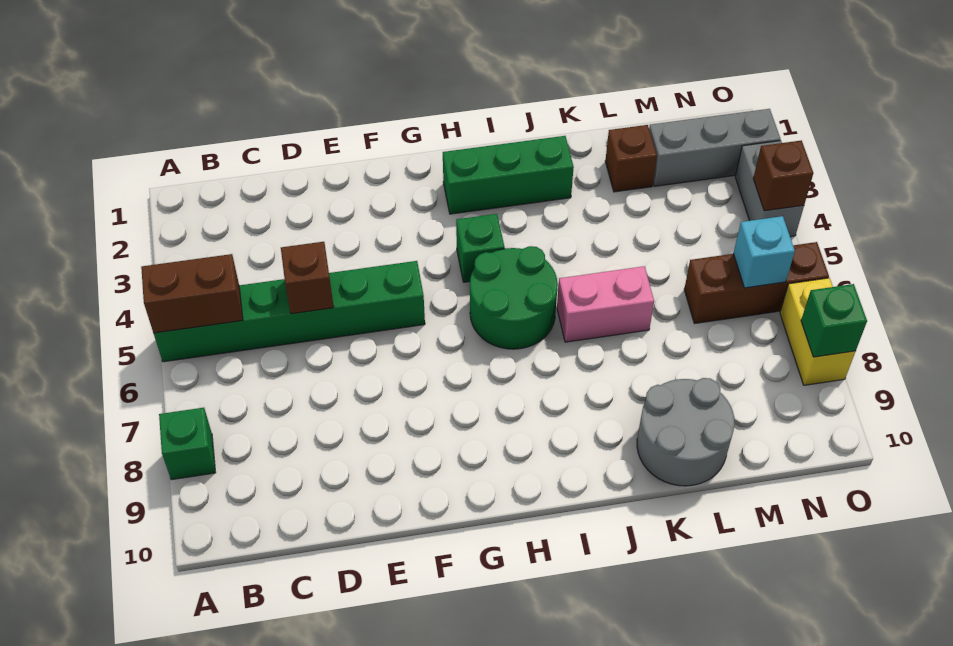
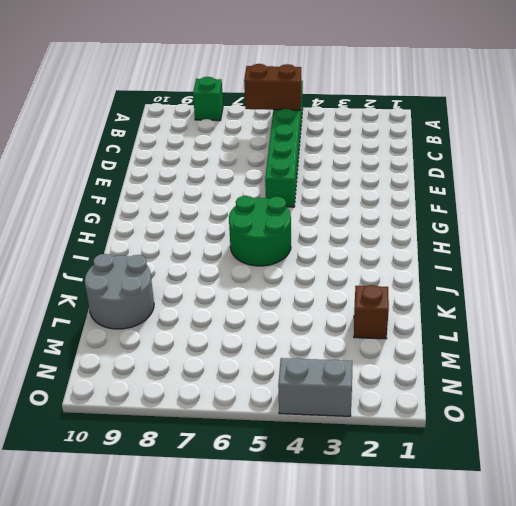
brown 1x2 brick [244,64,301,110] -> brown 1x2 brick turned to [141,254,243,333]
none -> green 1x3 brick [443,136,574,214]
none -> green 1x1 brick [456,214,505,282]
none -> pink 1x2 brick [557,266,654,342]

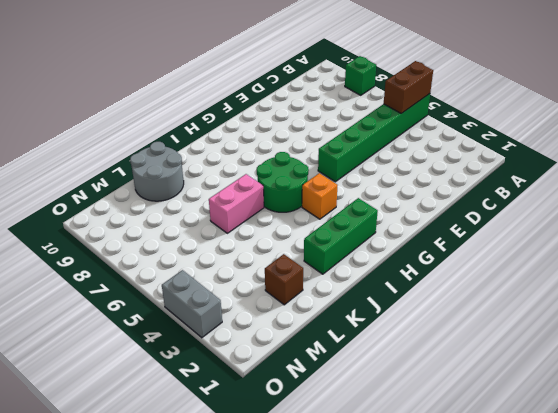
orange 1x1 brick [302,173,337,219] -> green 1x1 brick [456,214,505,282]
none -> grey 1x3 brick [649,109,781,186]
none -> brown 1x3 brick [684,242,829,324]
none -> yellow 1x2 brick [780,278,855,385]

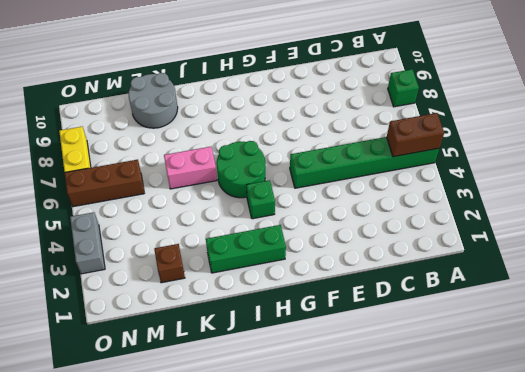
none -> grey 1x3 brick [649,109,781,186]
none -> brown 1x1 brick [281,242,334,314]
none -> cyan 1x1 brick [733,216,795,288]

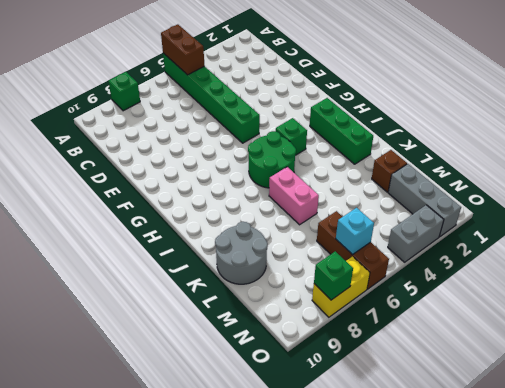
none -> brown 1x1 brick [281,242,334,314]
none -> brown 1x1 brick [753,140,813,211]

